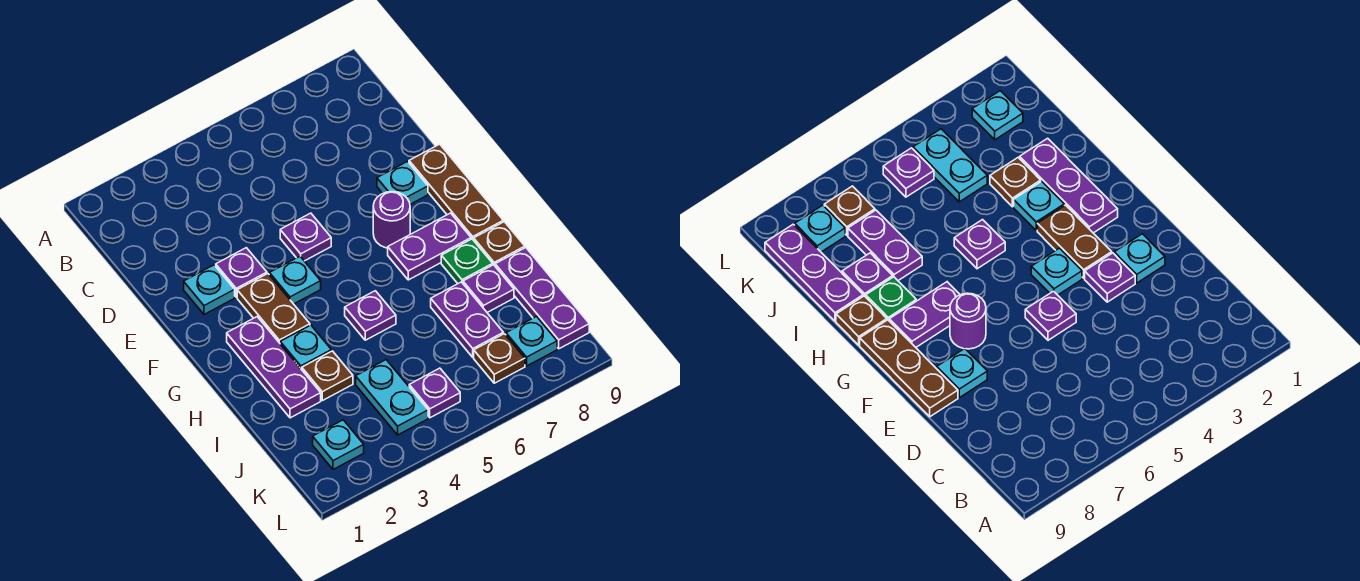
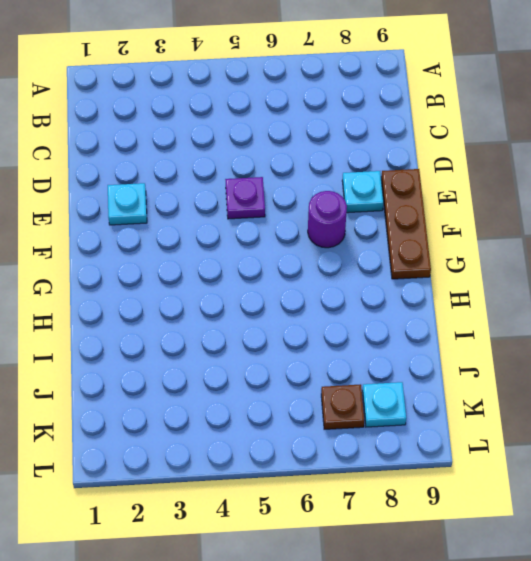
none -> purple 1x1 plate [216,248,267,297]
none -> brown 1x2 plate [237,274,310,343]
none -> cyan 1x1 plate [269,256,321,304]

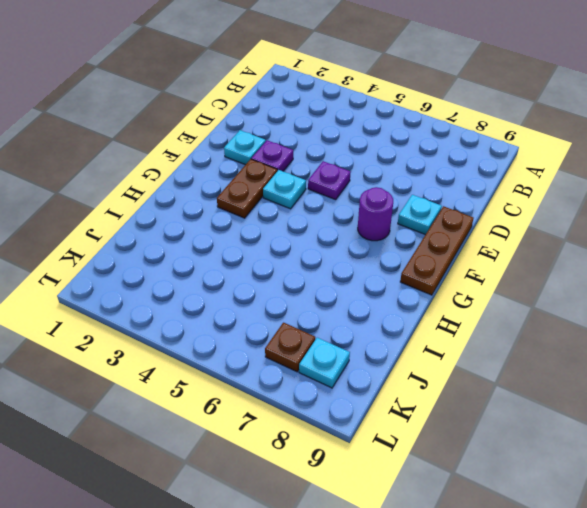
none -> purple 1x3 plate [227,317,321,418]
none -> purple 1x2 plate [388,213,471,280]
none -> cyan 1x1 plate [280,325,331,370]

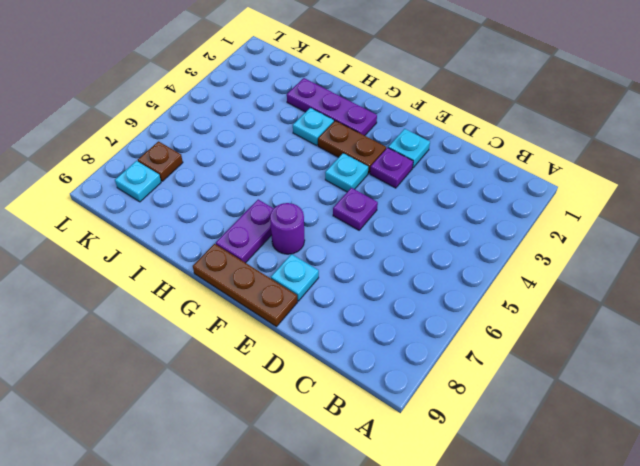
none -> purple 1x1 plate [345,291,396,340]
none -> green 1x1 plate [441,239,493,283]
none -> brown 1x1 plate [474,222,525,266]

